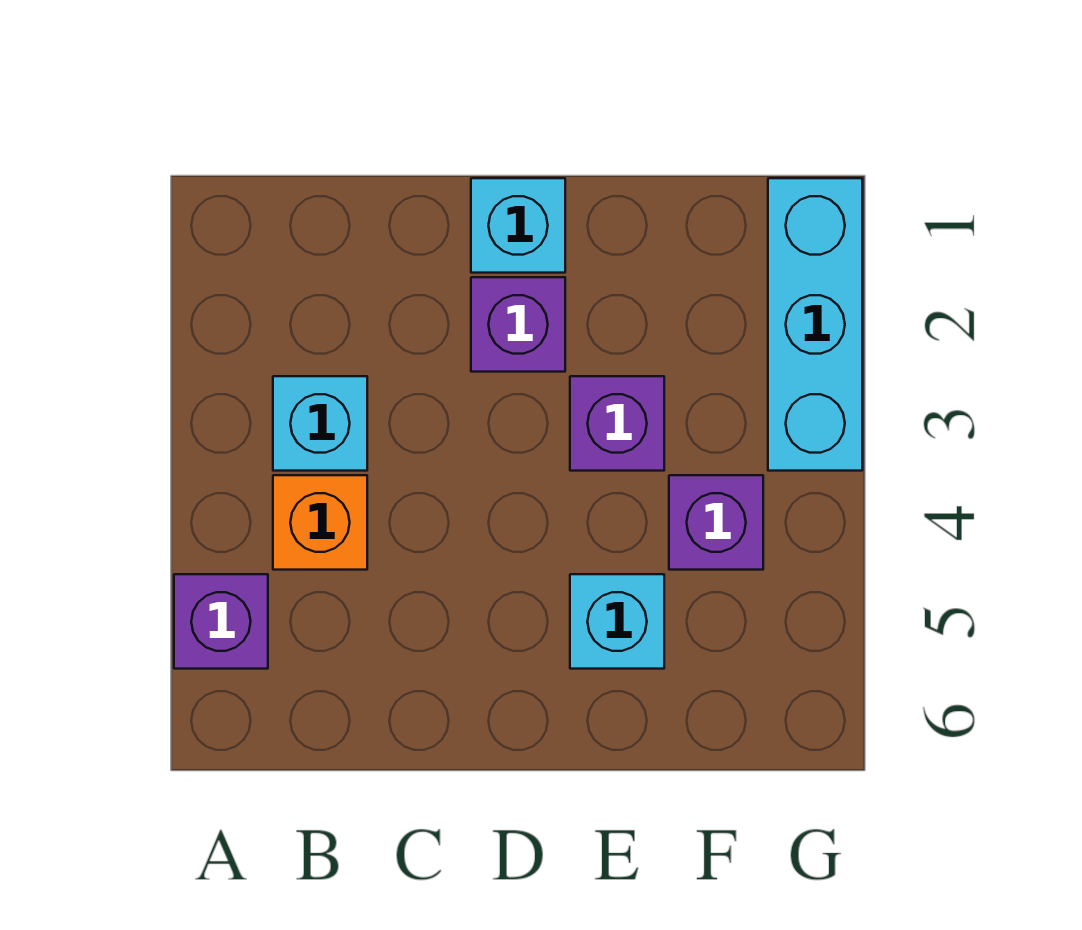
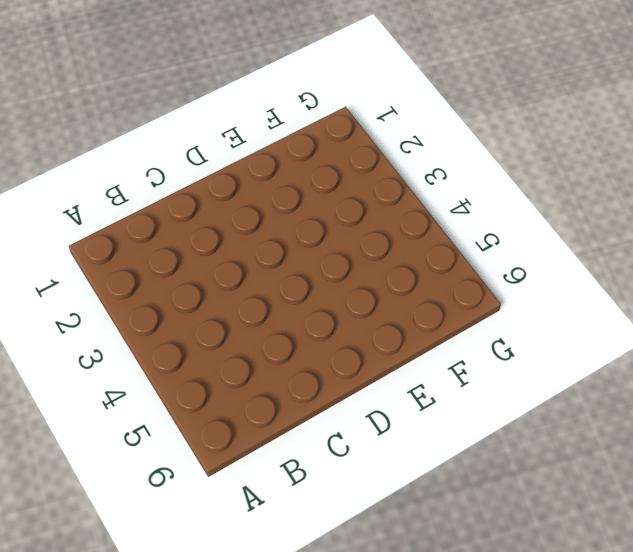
none -> purple 1x1 brick [174,574,268,669]
none -> cyan 1x1 brick [273,376,367,471]

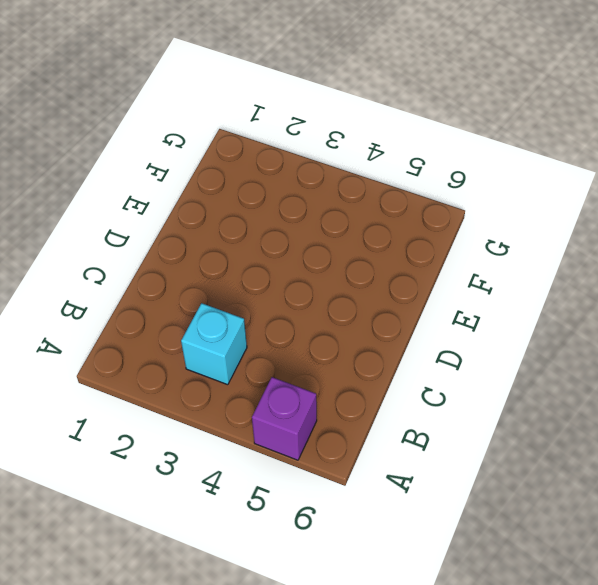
none -> orange 1x1 brick [273,475,367,570]
none -> cyan 1x1 brick [471,178,565,273]

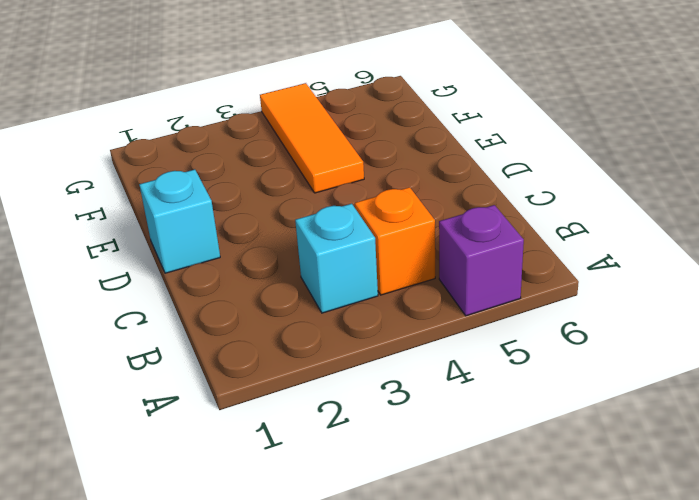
orange 1x3 tile [260,83,364,193] -> purple 1x1 brick [669,475,763,570]
none -> purple 1x1 brick [471,277,565,372]
none -> purple 1x1 brick [570,376,664,471]

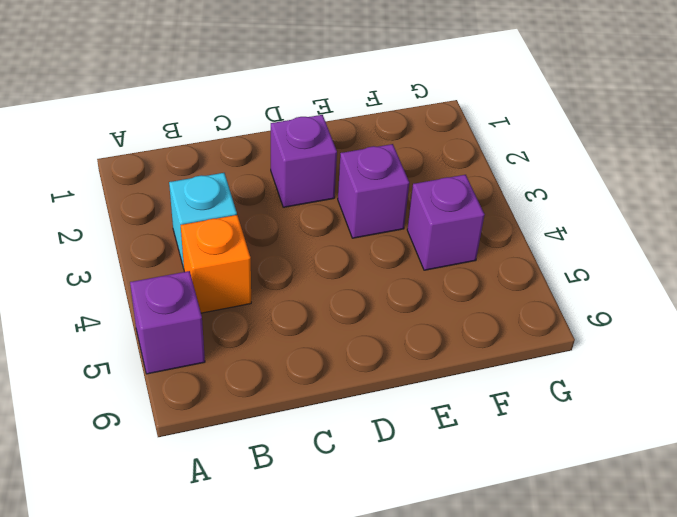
none -> cyan 1x1 brick [471,178,565,273]
none -> cyan 1x1 brick [570,574,664,669]

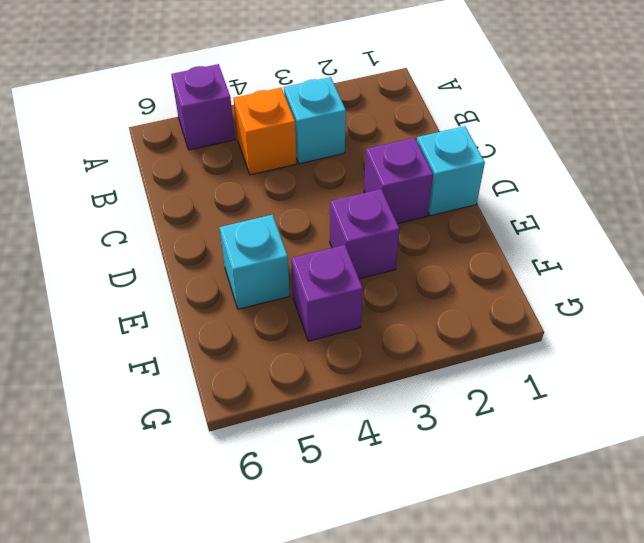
none -> cyan 1x3 brick [768,178,862,471]

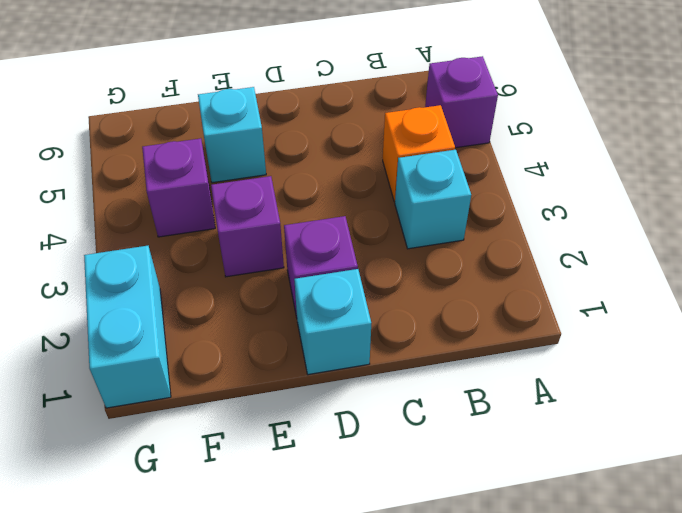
cyan 1x2 brick [84,246,171,408] -> cyan 1x3 brick [768,178,862,471]

